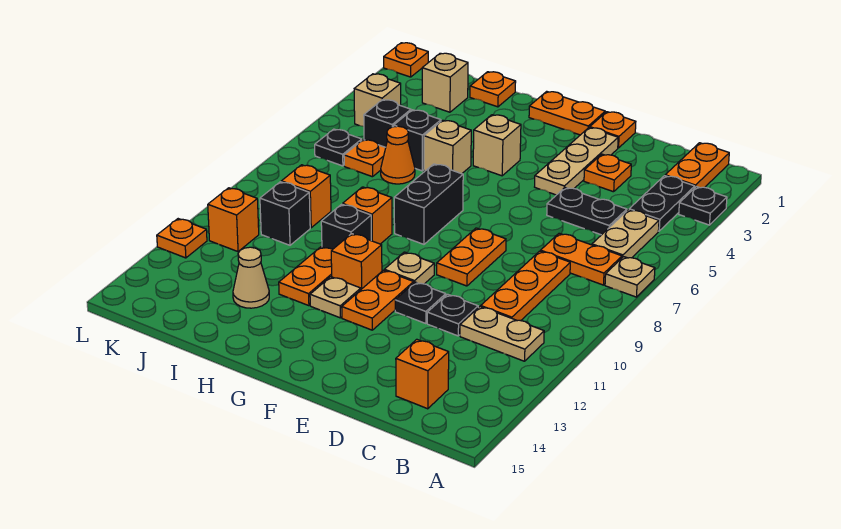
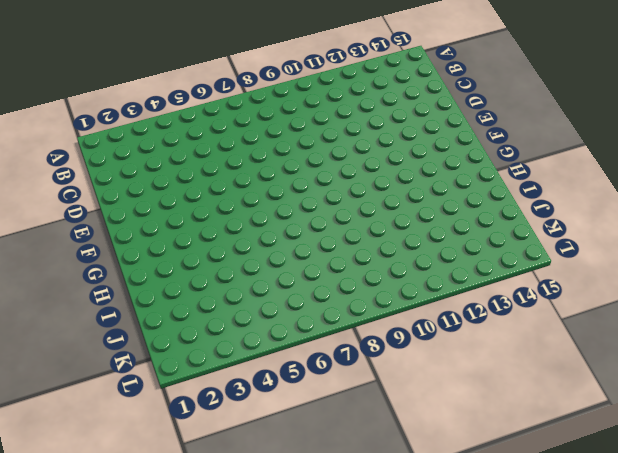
none -> black 1x1 plate [679,187,727,225]
none -> tan 1x1 plate [605,257,655,297]
none -> orange 1x2 plate [665,143,729,188]
none -> black 1x2 plate [629,176,695,231]

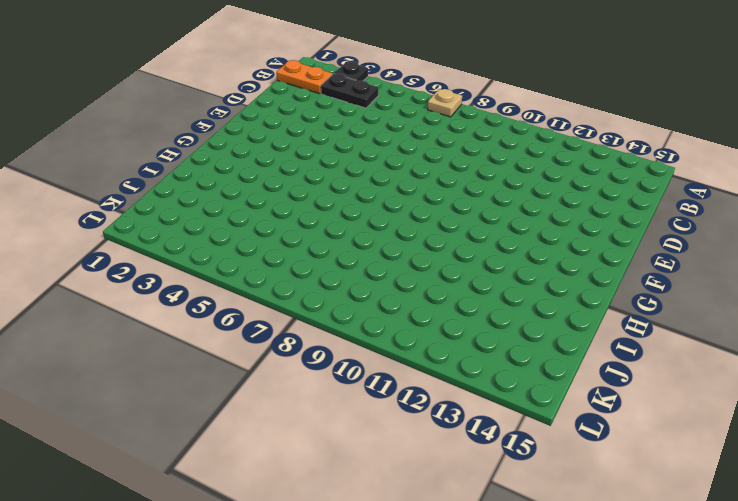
none -> tan 1x2 plate [592,210,659,258]
none -> orange 1x2 plate [541,233,622,285]
none -> tan 1x2 plate [460,307,544,361]
none -> black 1x2 plate [547,188,627,235]

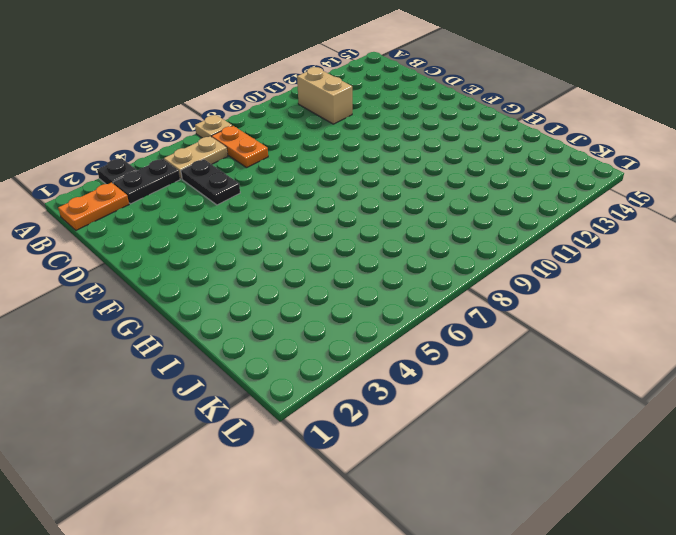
tan 1x2 brick [297,67,352,124] -> tan 1x2 plate [460,307,544,361]
none -> orange 1x3 plate [481,251,570,321]
none -> orange 1x1 brick [396,339,449,409]
none -> orange 1x1 plate [584,154,631,192]
none -> black 1x1 plate [427,294,478,336]

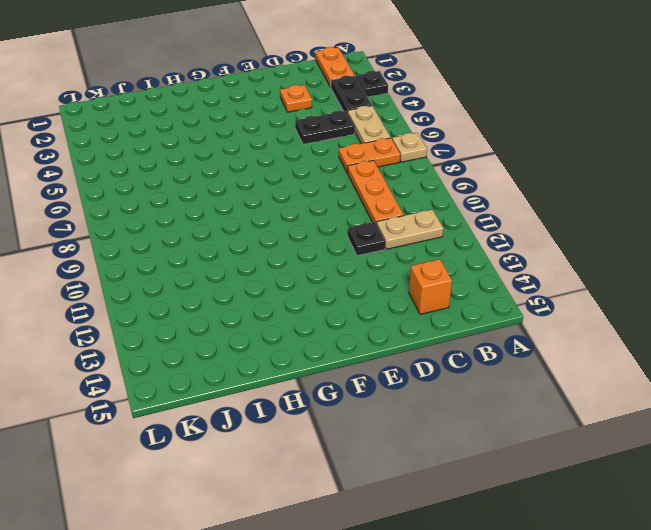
none -> orange 1x1 plate [590,112,636,148]
none -> tan 1x3 plate [535,127,618,195]
none -> orange 1x2 plate [437,228,506,286]
none -> black 1x1 plate [395,282,446,324]

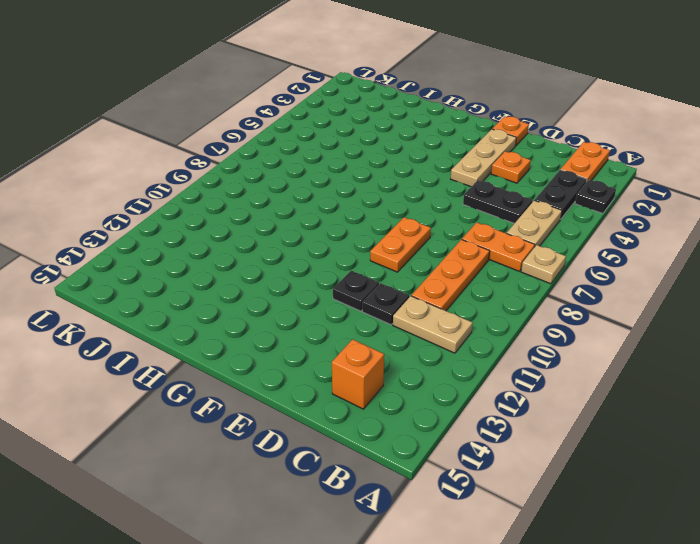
none -> orange 1x2 plate [529,91,605,135]
none -> tan 1x1 plate [384,252,434,284]
none -> orange 1x2 plate [342,270,414,330]
none -> tan 1x1 brick [473,115,521,176]

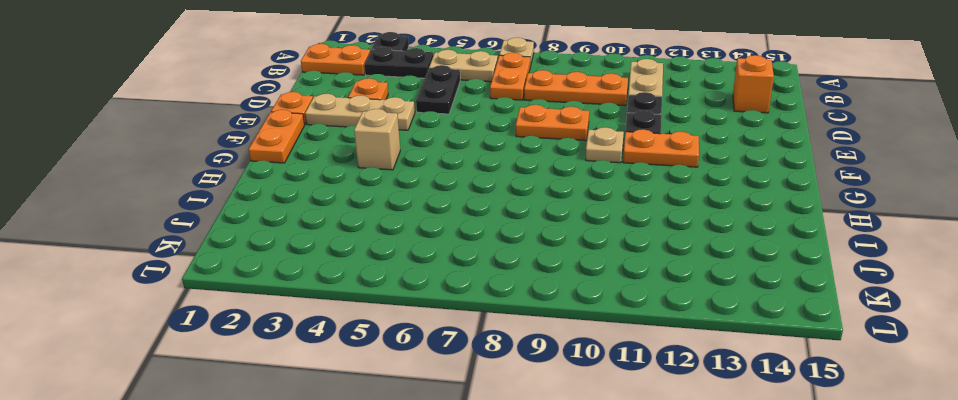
none -> black 1x2 brick [394,164,463,244]
none -> orange 1x1 brick [331,234,382,289]
none -> tan 1x1 plate [310,277,361,318]
none -> tan 1x1 brick [424,120,471,174]

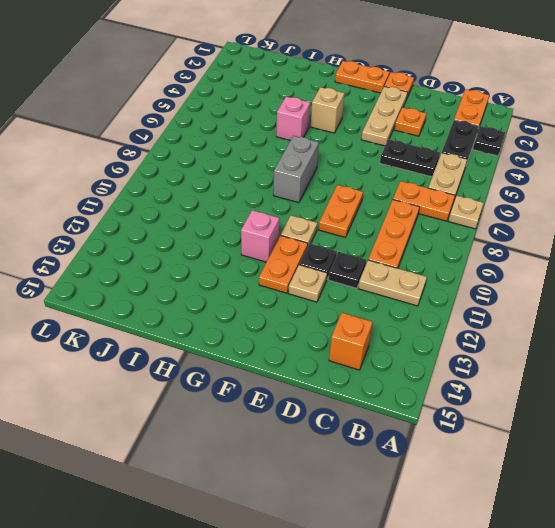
tan 1x1 plate [288,265,327,302] -> tan 1x1 plate moved to [310,277,361,318]
grey 1x2 brick [273,136,319,203] -> black 1x2 brick [394,164,463,244]
pink 1x1 brick [241,210,279,262] -> orange 1x1 brick [331,234,382,289]
pink 1x1 brick [276,97,310,140] -> tan 1x1 brick [424,120,471,174]
none -> orange 1x1 brick [343,187,392,244]
none -> black 1x1 brick [321,204,371,249]
none -> orange 1x2 plate [279,247,333,306]
none -> orange 1x1 plate [470,72,516,107]

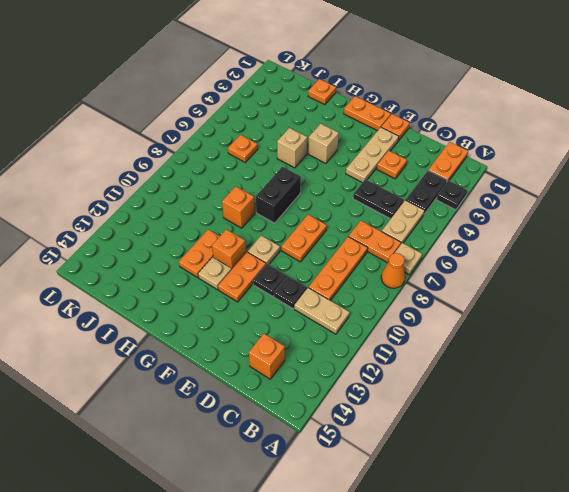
orange 1x1 cone [381,253,405,288] -> orange 1x1 cone moved to [381,126,415,184]
none -> black 1x1 brick [321,204,371,249]
none -> black 1x1 brick [394,110,441,171]
none -> tan 1x1 cone [233,247,269,308]
none -> tan 1x1 brick [422,53,468,112]

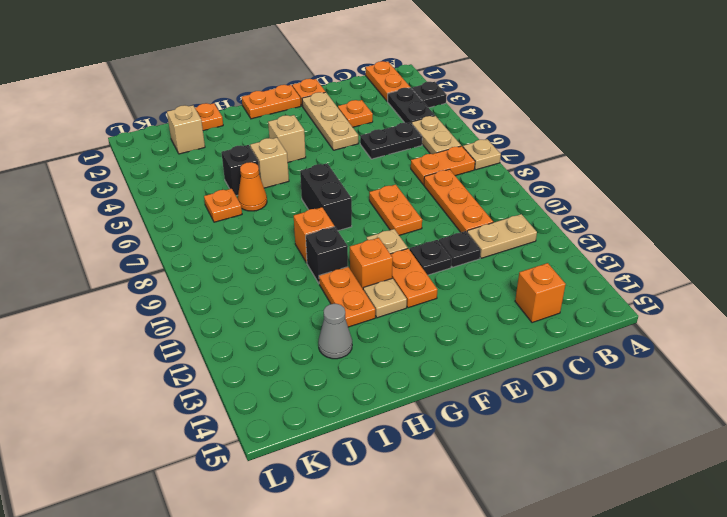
grey 1x1 cone [318,304,352,359] -> tan 1x1 cone [233,247,269,308]
none -> black 1x1 brick [364,100,411,147]
none -> orange 1x1 brick [281,165,331,228]
none -> black 1x1 brick [260,182,310,245]
none -> tan 1x1 brick [354,74,401,126]

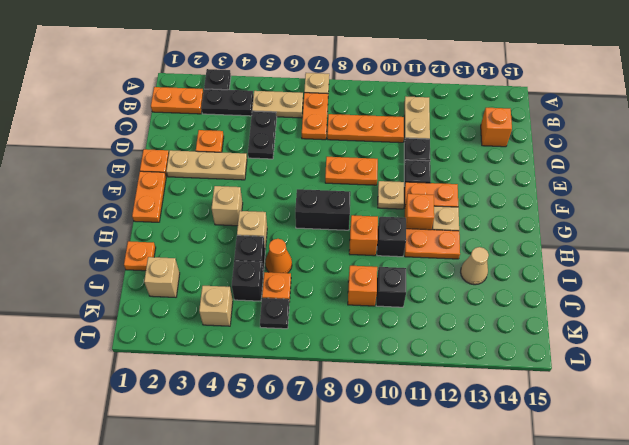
none -> orange 1x1 brick [208,188,259,252]
none -> orange 1x1 plate [384,43,428,77]
none -> orange 1x1 plate [157,219,207,258]

